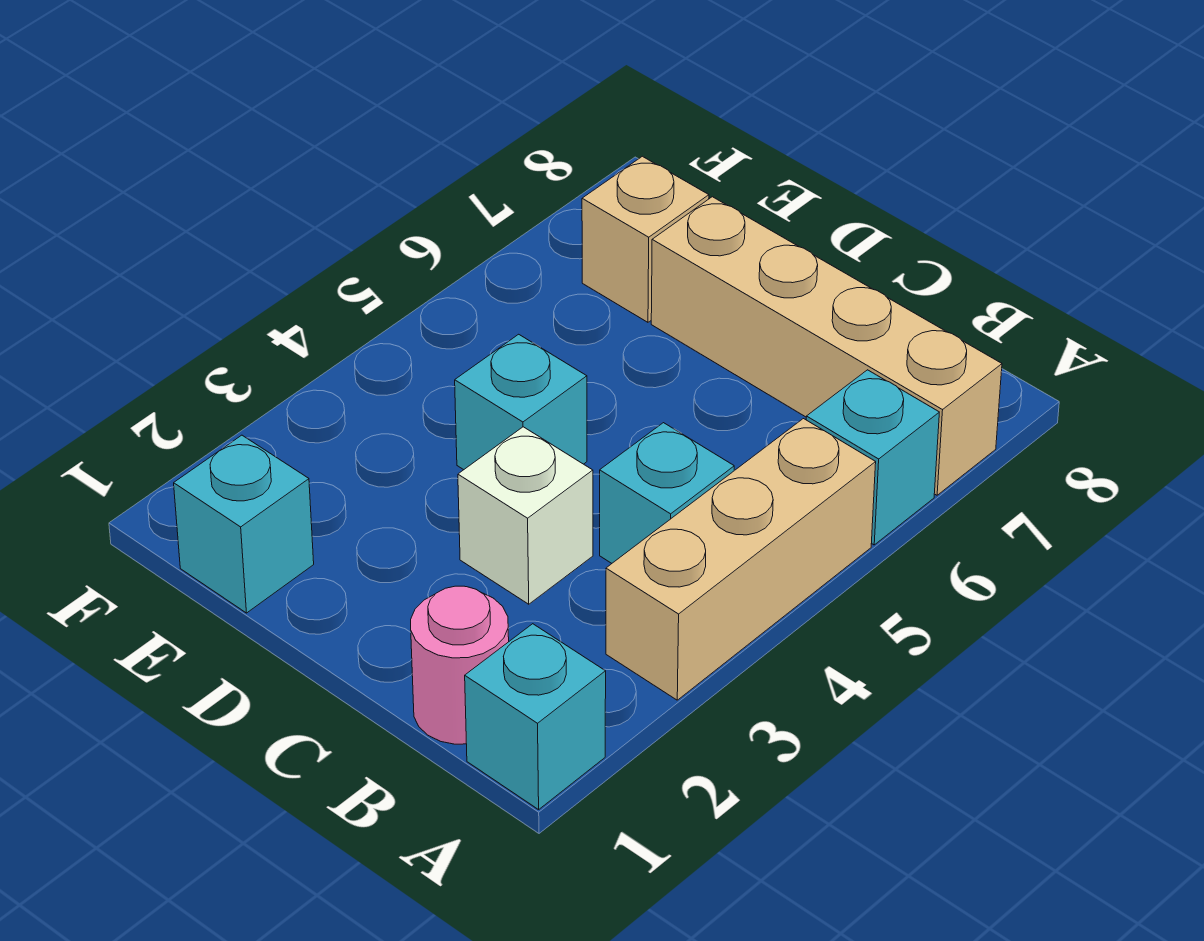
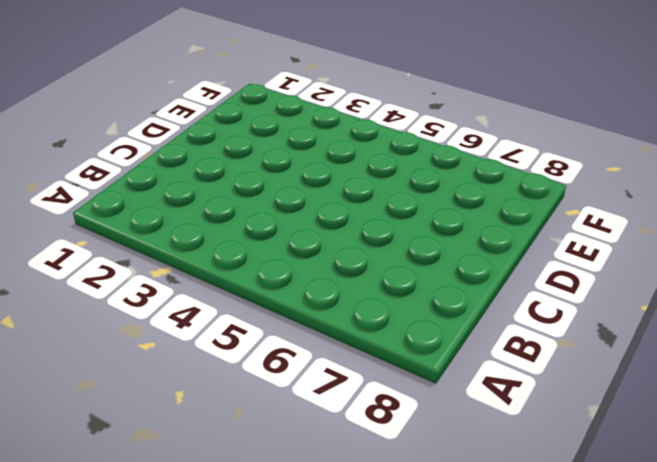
none -> cyan 1x1 brick [465,624,606,810]
none -> tan 1x3 brick [606,419,876,700]

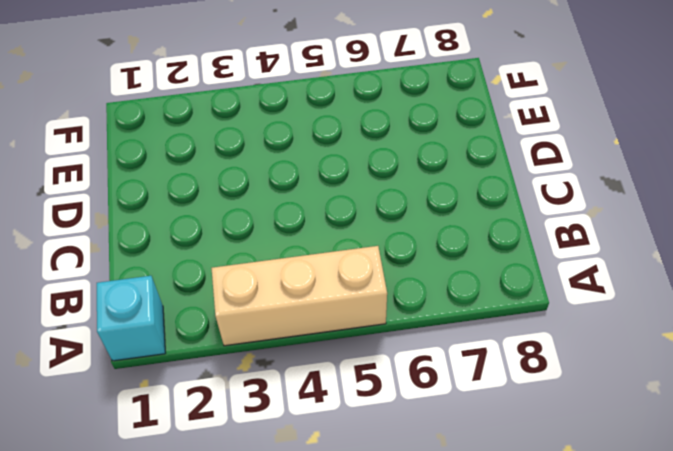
none -> cyan 1x1 brick [806,370,939,545]
none -> tan 1x4 brick [651,197,1002,495]

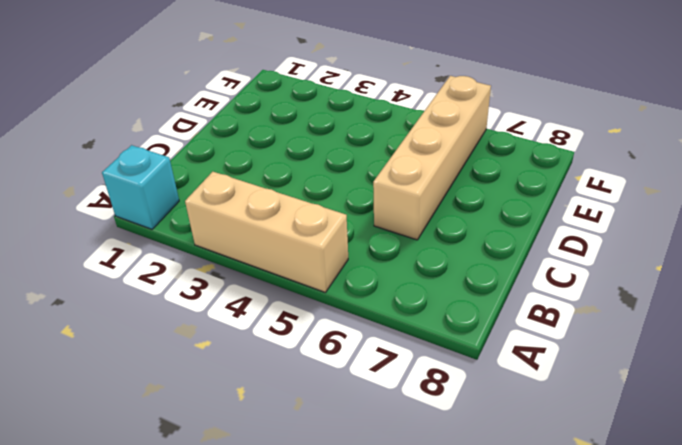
tan 1x4 brick [373,76,491,240] -> tan 1x4 brick moved to [651,197,1002,495]
none -> cyan 1x1 brick [806,370,939,545]
none -> pink 1x1 round brick [411,586,509,744]

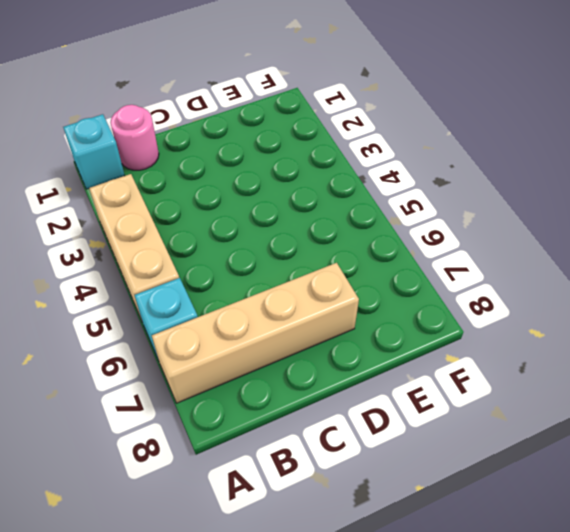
none -> cyan 1x1 brick [600,423,734,563]
none -> white 1x1 brick [458,427,593,604]

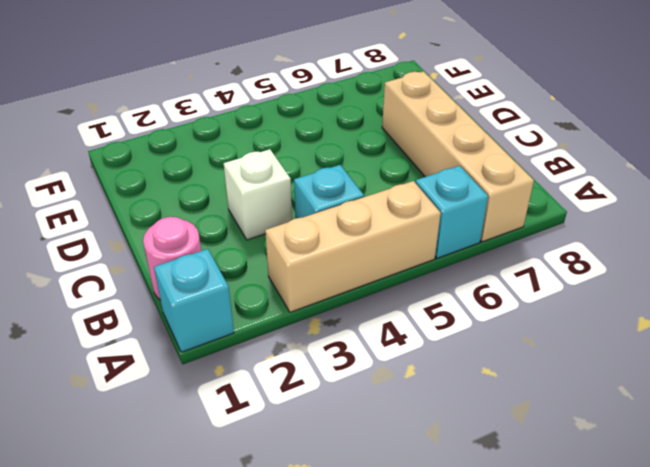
none -> cyan 1x1 brick [455,334,587,470]
none -> cyan 1x1 brick [174,435,314,613]

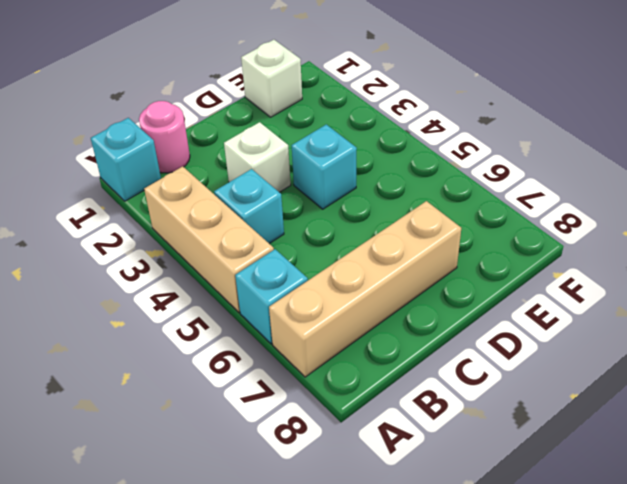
white 1x1 brick [241,40,302,117] -> cyan 1x1 brick [174,435,314,613]
none -> tan 1x1 brick [582,156,709,322]

